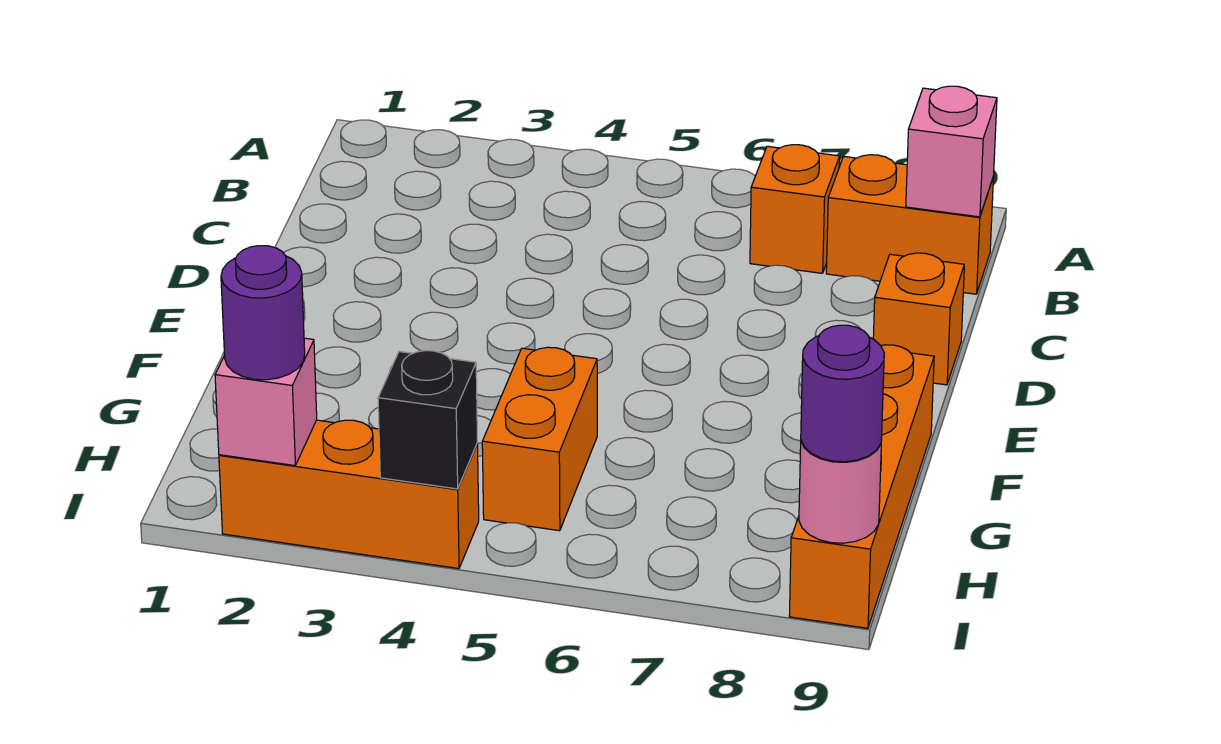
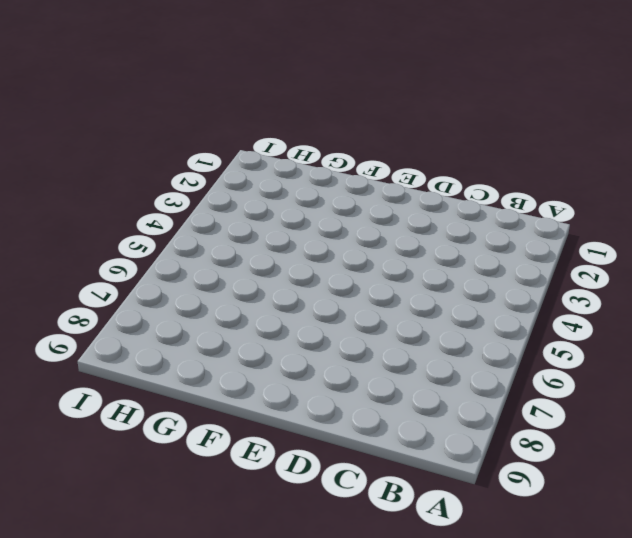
none -> orange 1x1 brick [750,145,840,273]
none -> orange 1x2 brick [826,155,994,294]
none -> orange 1x1 brick [873,253,964,385]

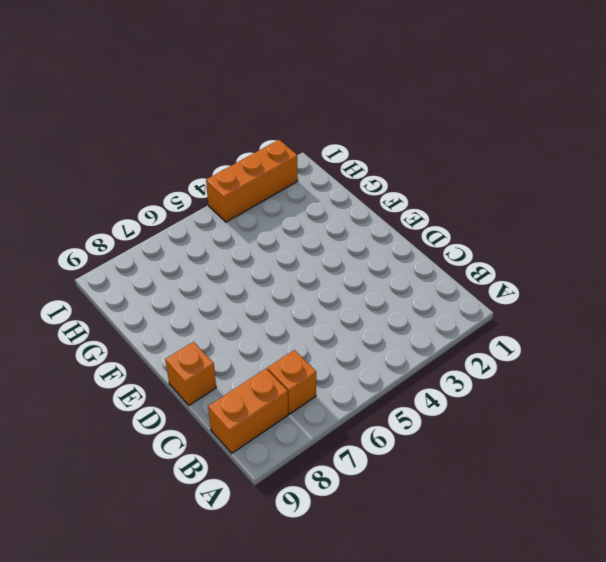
none -> orange 1x4 brick [789,345,934,628]
none -> orange 1x2 brick [482,347,597,531]
none -> pink 1x1 brick [906,86,997,217]

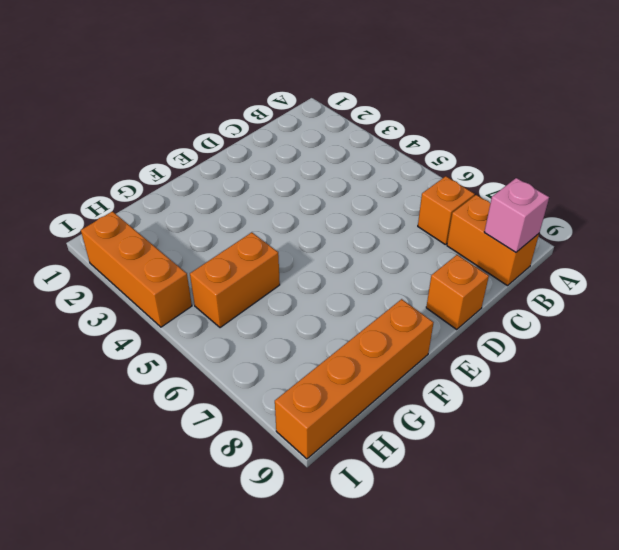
none -> pink 1x1 brick [215,338,317,466]
none -> black 1x1 brick [378,351,477,489]
none -> pink 1x1 round brick [799,439,882,543]

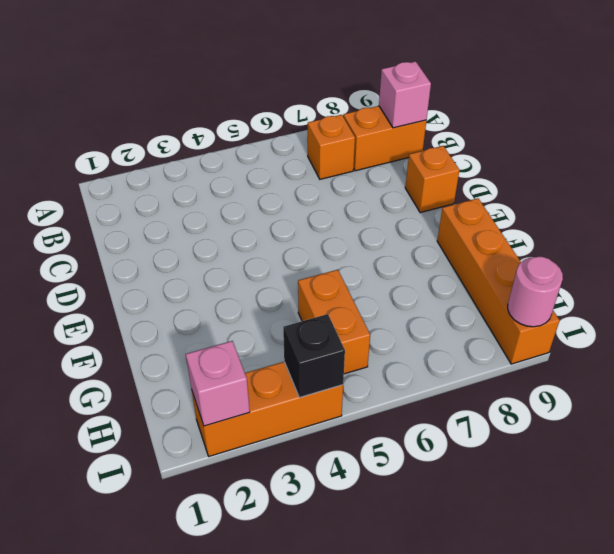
none -> purple 1x1 round brick [221,246,305,380]
none -> purple 1x1 round brick [801,325,884,462]

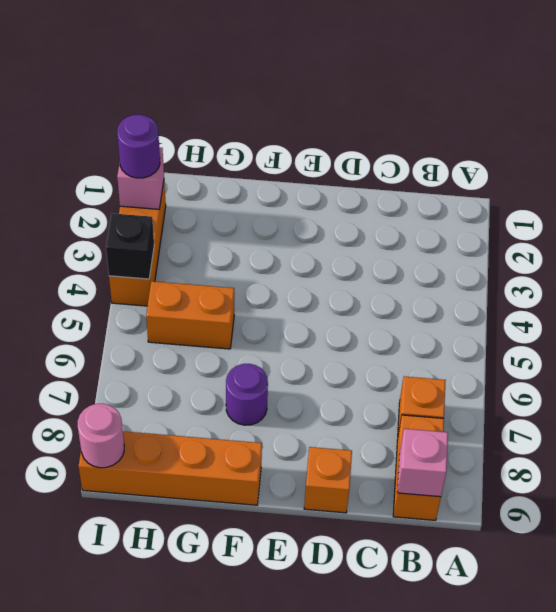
purple 1x1 round brick [226,364,268,425] -> purple 1x1 round brick moved to [801,325,884,462]

